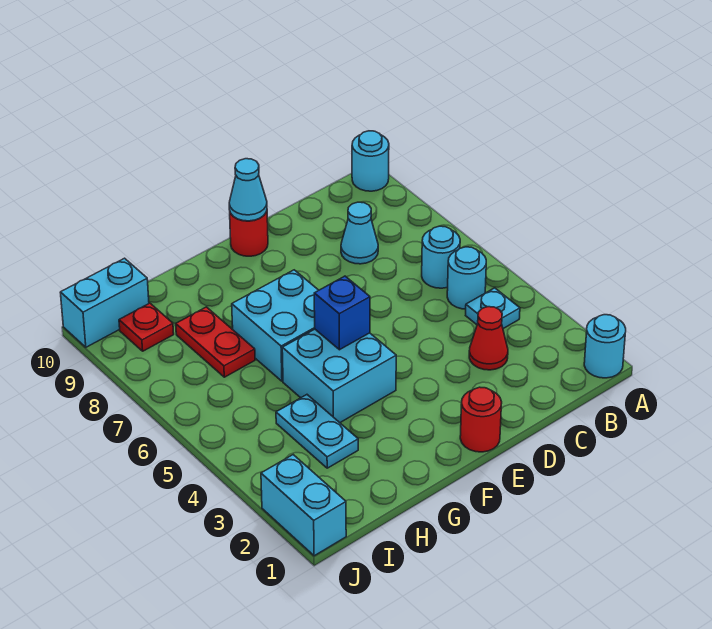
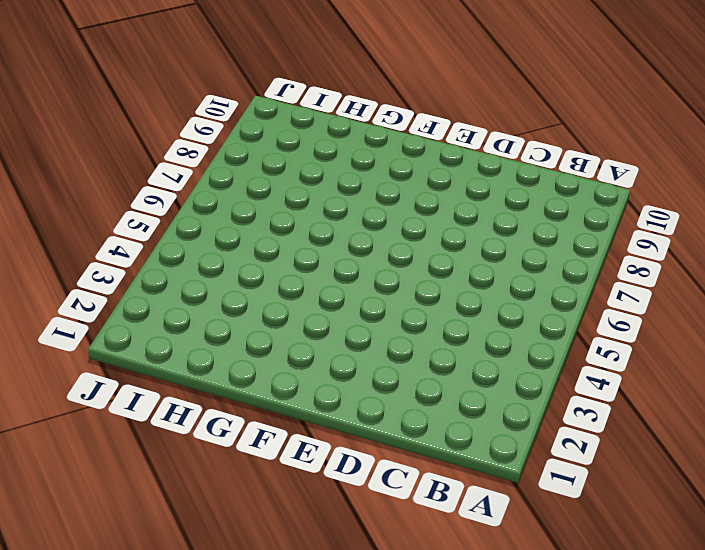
none -> cyan 1x1 round brick [584,315,626,378]
none -> cyan 1x1 round brick [352,131,389,191]
none -> cyan 1x1 plate [466,288,520,329]

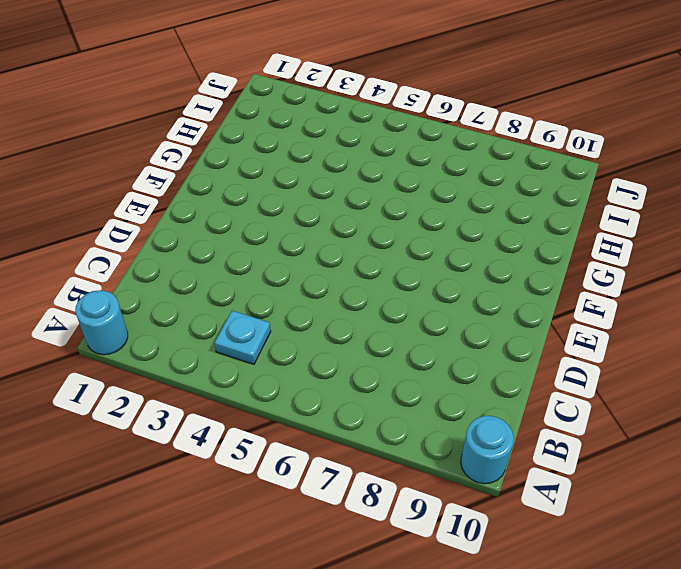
none -> cyan 1x1 round brick [447,247,486,309]
none -> cyan 1x1 round brick [422,226,460,288]
none -> red 1x1 cone [469,307,508,370]

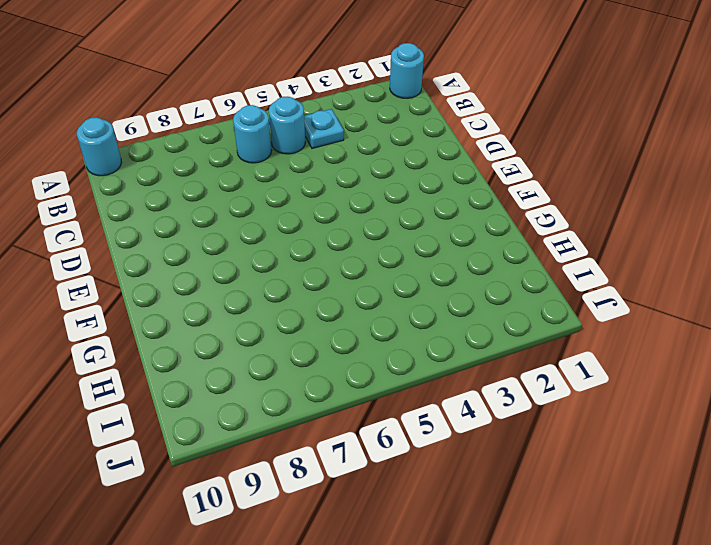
none -> red 1x1 cone [469,307,508,370]
none -> cyan 1x1 cone [341,202,378,264]
none -> red 1x1 round brick [460,387,502,452]

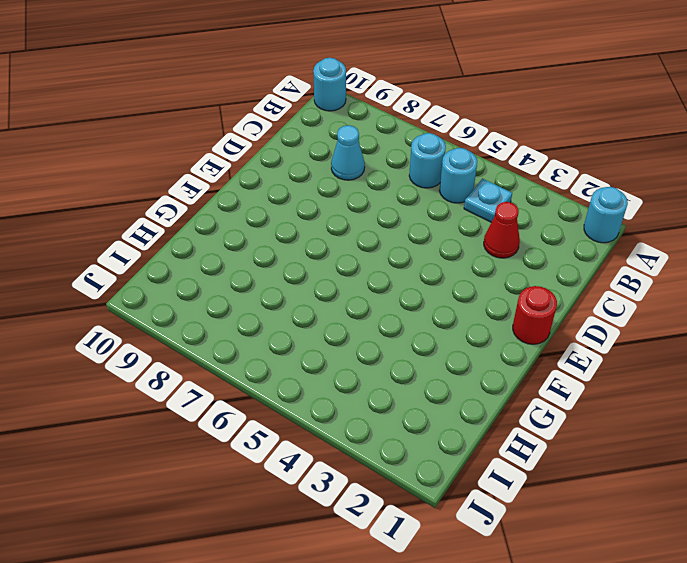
none -> red 1x1 round brick [230,211,268,256]
none -> cyan 2x2 brick [282,329,396,423]
none -> cyan 2x2 brick [232,270,319,381]

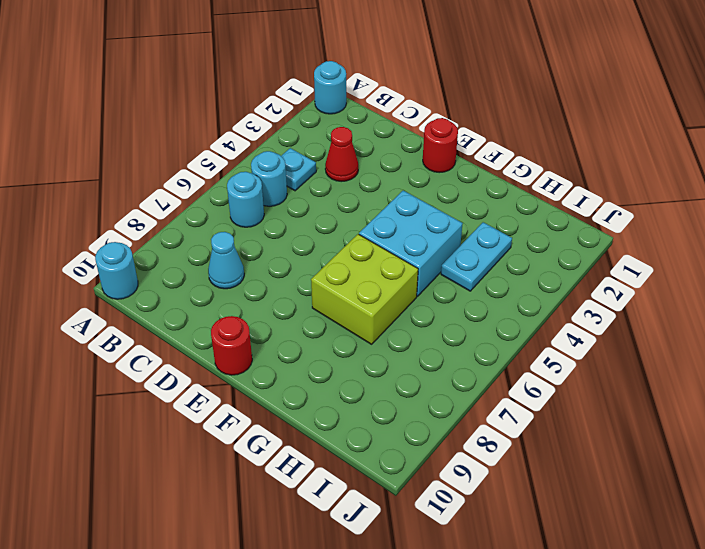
lime 2x2 brick [311,234,418,344] -> cyan 2x2 brick [232,270,319,381]
none -> red 1x2 plate [176,307,255,377]
none -> red 1x1 plate [119,303,174,351]
none -> cyan 1x2 brick [60,258,149,347]

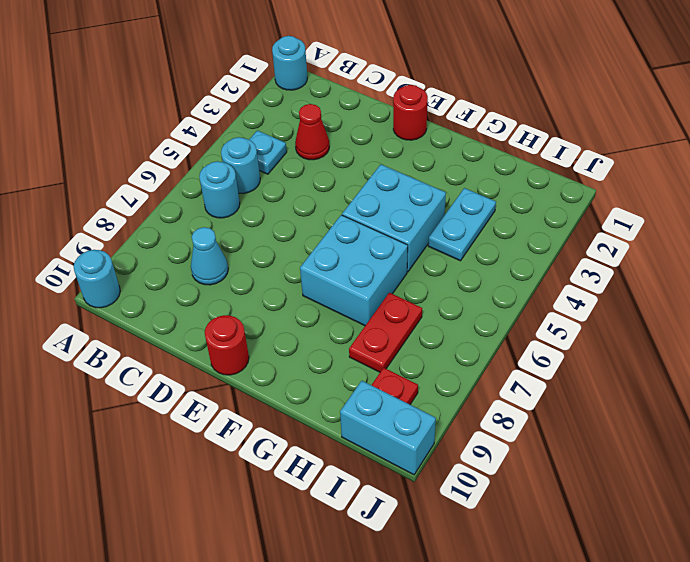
none -> cyan 1x2 brick [261,455,346,556]
none -> cyan 1x1 cone [229,159,267,221]
none -> blue 1x1 brick [314,276,370,350]

